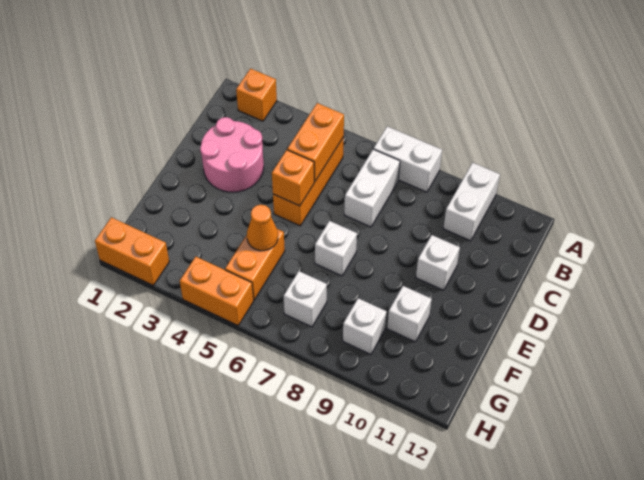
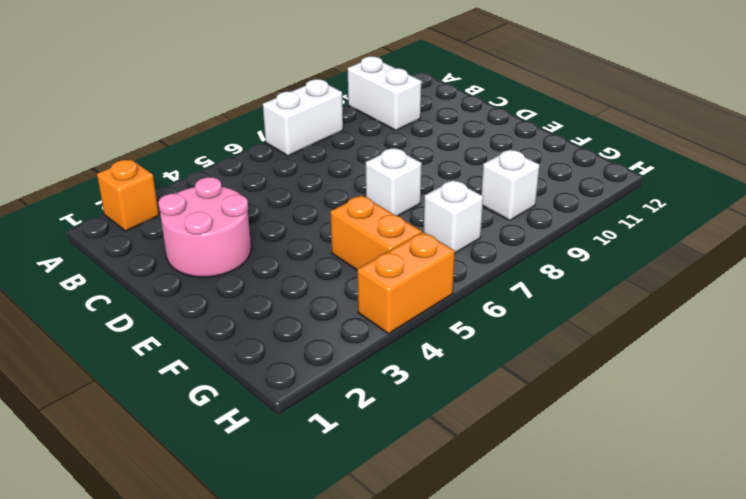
none -> orange 1x3 brick [273,137,344,226]
none -> white 1x2 brick [344,149,400,227]
none -> white 1x1 brick [416,235,460,290]

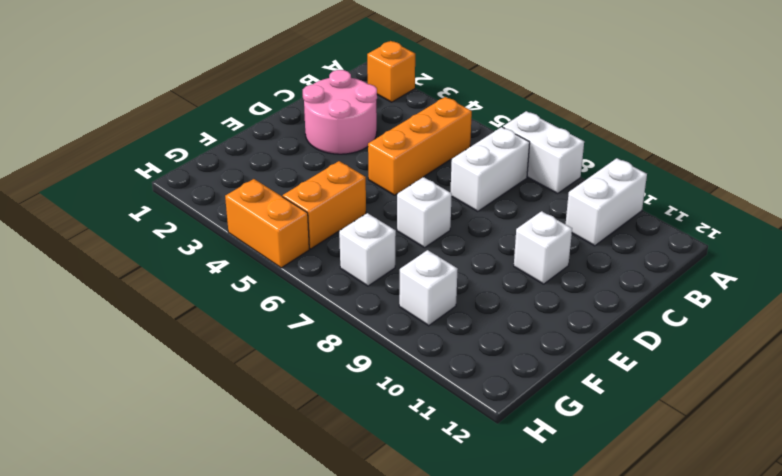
none -> white 1x1 brick [387,286,432,342]
none -> orange 1x2 brick [95,217,169,285]
none -> orange 1x2 brick [287,103,344,182]

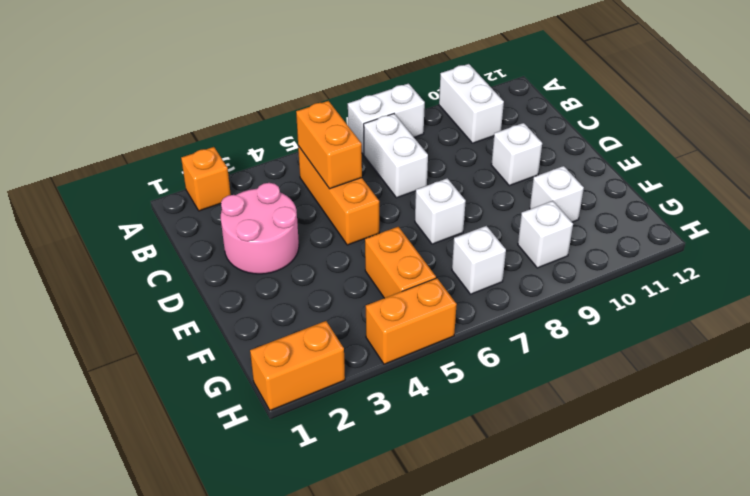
none -> orange 1x1 brick [272,150,314,206]
none -> orange 1x1 cone [247,205,278,251]

